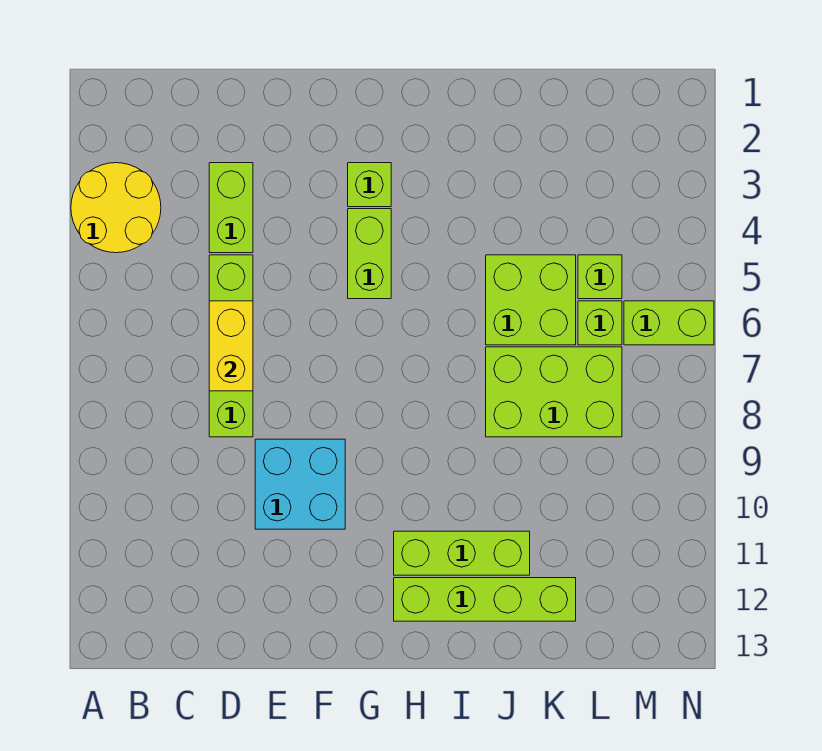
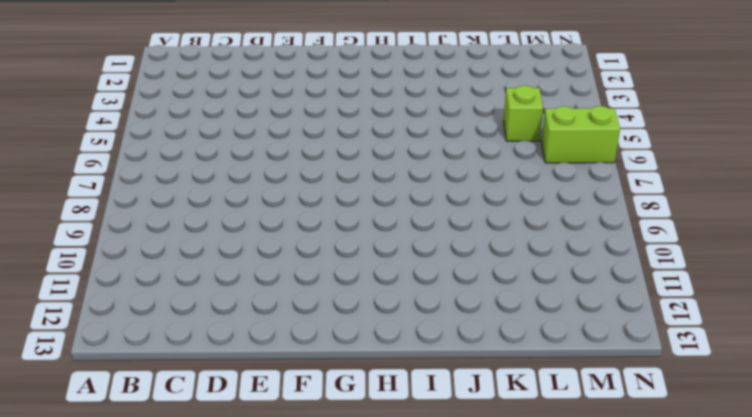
none -> yellow 2x2 round brick [71,163,161,253]
none -> lime 1x2 brick [209,163,253,253]
none -> lime 1x4 brick [209,255,253,437]

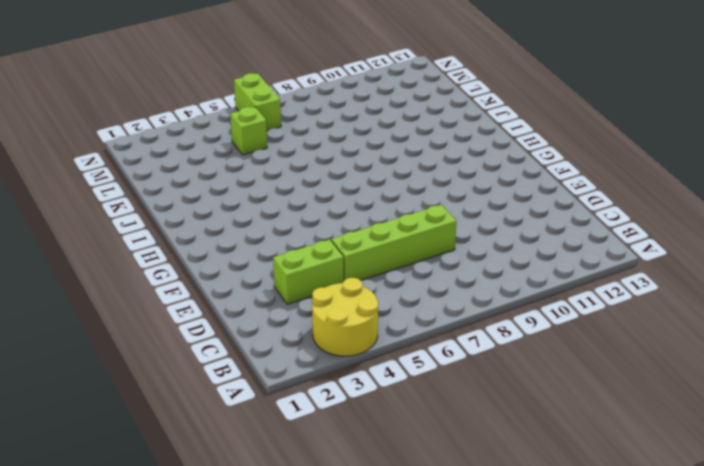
none -> cyan 2x2 brick [255,439,345,529]
none -> lime 1x1 brick [348,163,391,207]
none -> lime 1x2 brick [348,209,391,299]

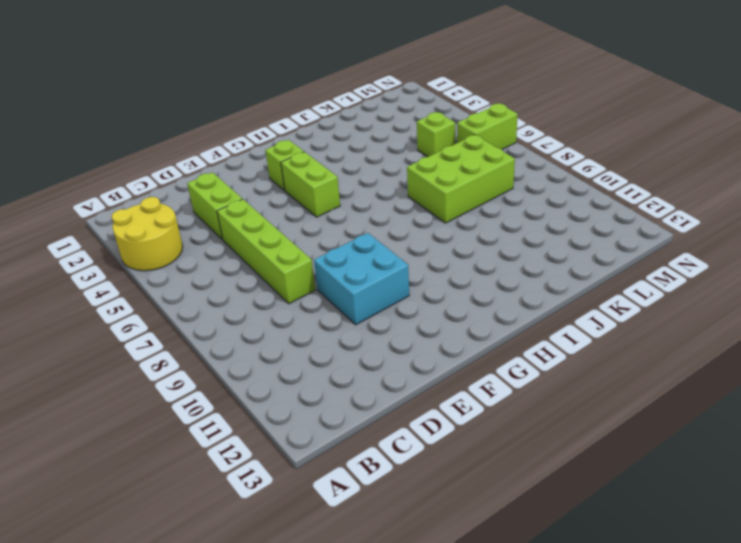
none -> lime 1x3 brick [394,531,530,575]
none -> lime 1x4 brick [394,578,576,621]
none -> lime 2x2 brick [486,255,576,345]

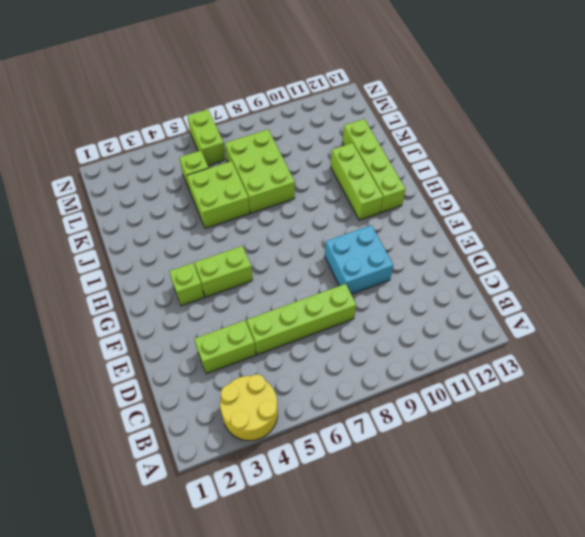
none -> lime 1x1 brick [578,301,622,345]
none -> yellow 1x2 brick [209,301,253,391]

